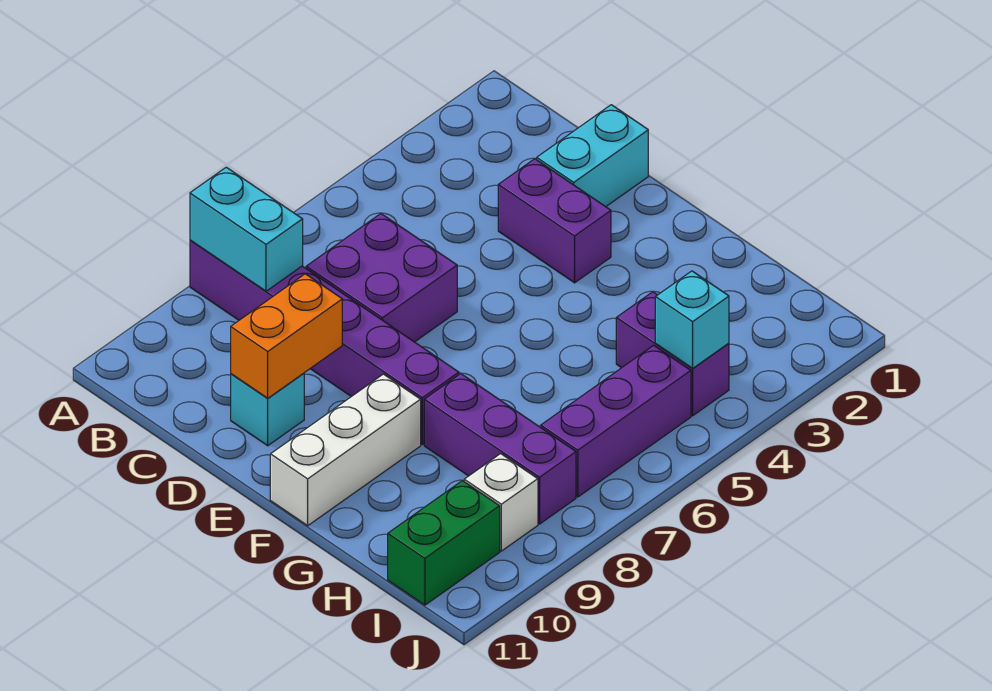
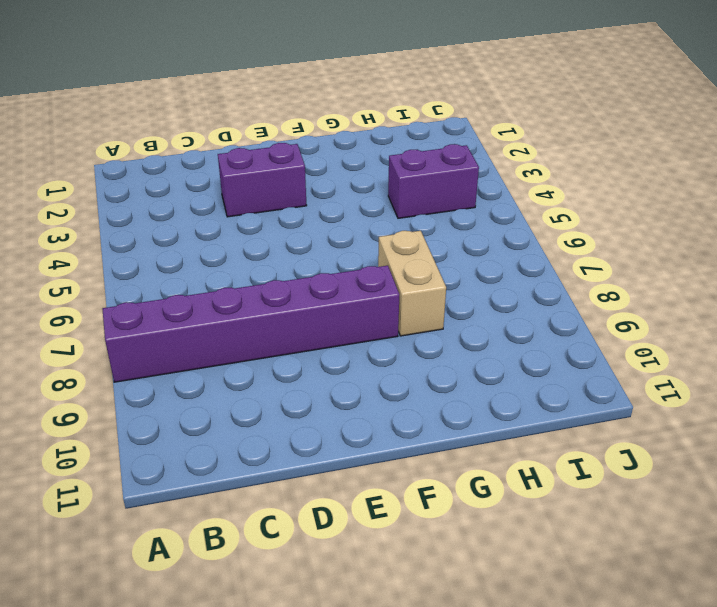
tan 1x2 brick [378,231,446,336] -> purple 1x3 brick [424,374,576,524]
none -> purple 2x2 brick [306,214,457,342]
none -> cyan 1x2 brick [537,105,648,207]
none -> cyan 1x1 brick [231,373,304,446]

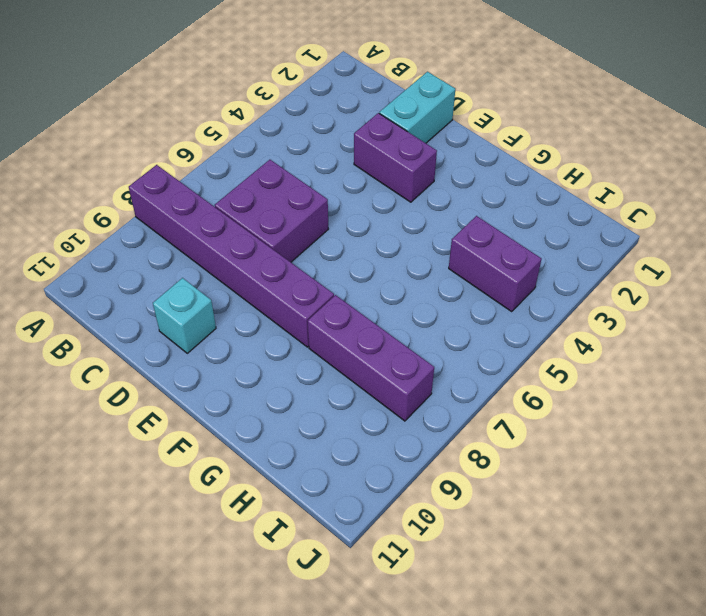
none -> white 1x3 brick [270,374,421,526]
none -> purple 1x3 brick [541,345,691,497]
none -> white 1x1 brick [464,454,538,551]

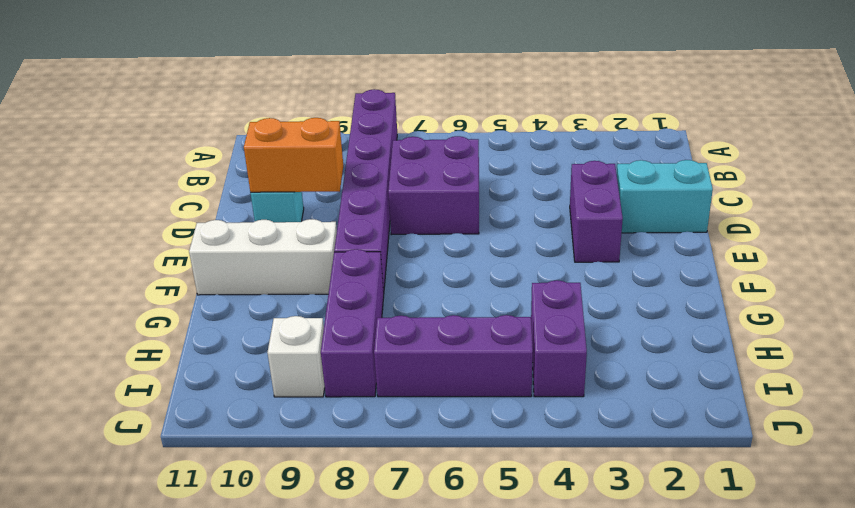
none -> green 1x2 brick [388,481,500,605]
none -> cyan 1x2 brick [190,167,303,291]
none -> cyan 1x1 brick [655,271,729,369]

